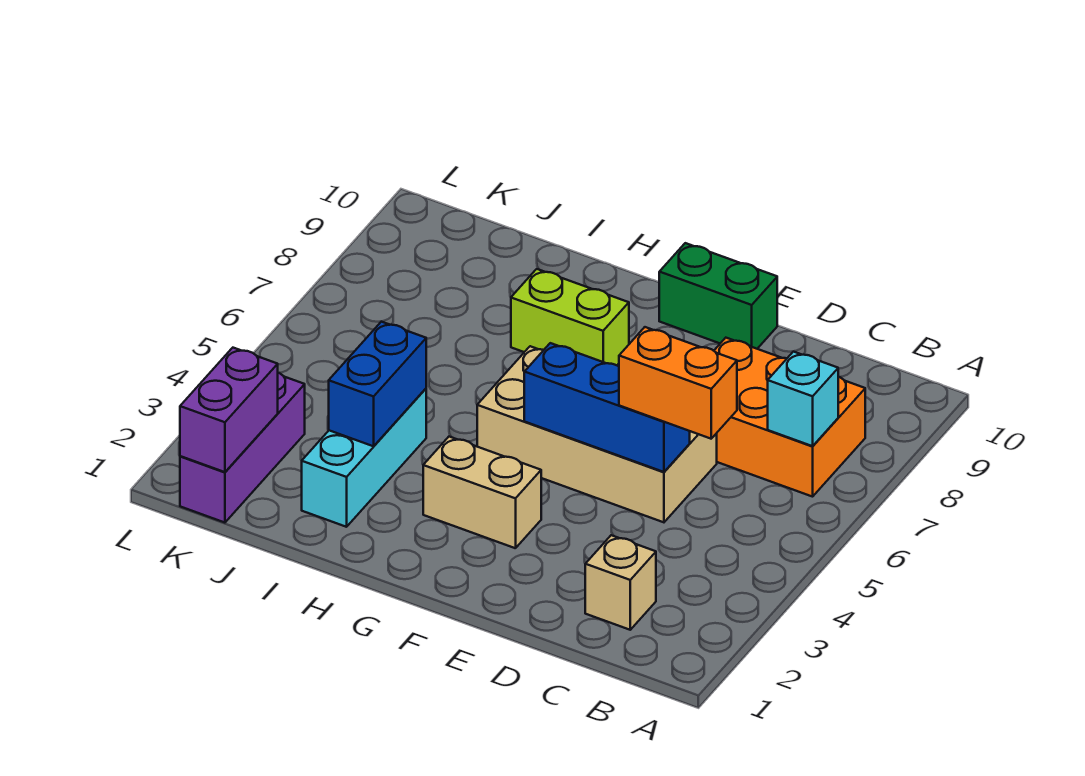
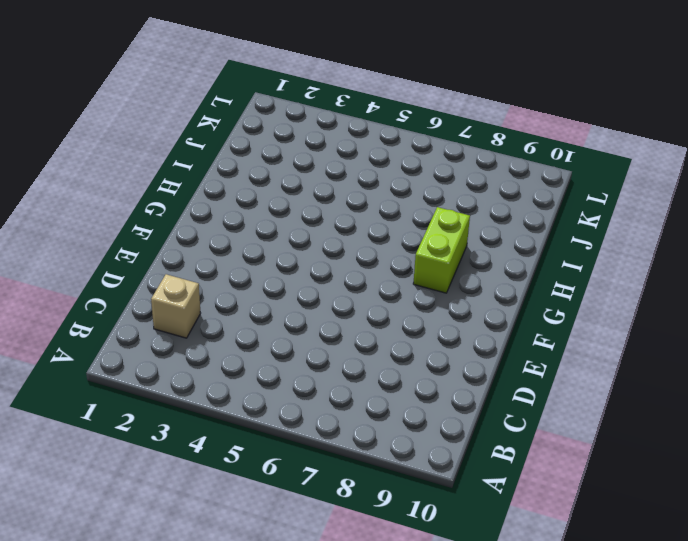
none -> orange 2x3 brick [714,338,865,497]
none -> tan 2x4 brick [477,346,717,522]
none -> green 1x2 brick [659,243,777,349]

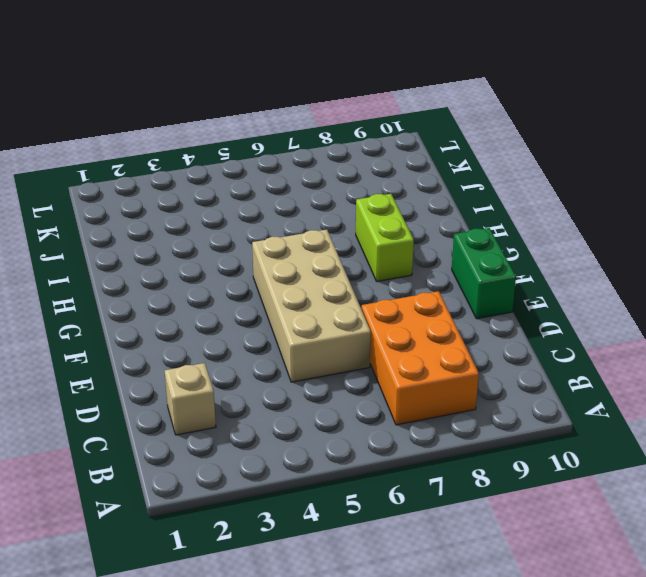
none -> tan 1x2 brick [423,437,541,548]
none -> cyan 1x3 brick [302,389,426,527]
none -> purple 1x3 brick [180,373,305,523]

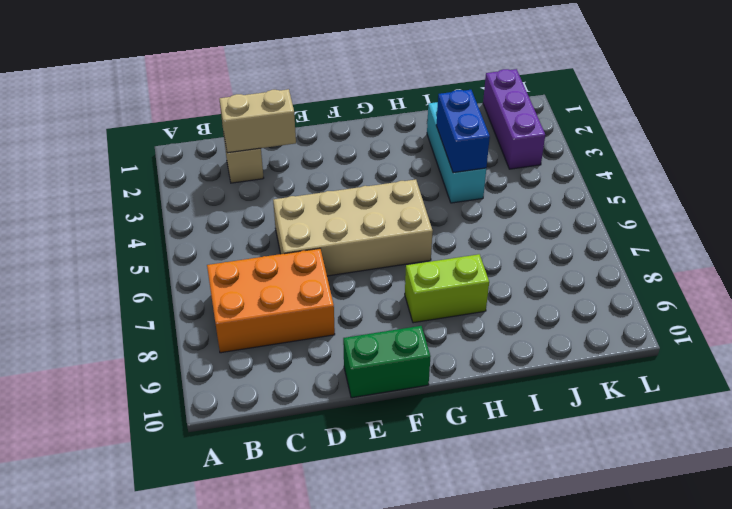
tan 1x2 brick [219,89,296,153] -> tan 1x2 brick moved to [423,437,541,548]
none -> cyan 1x1 brick [768,352,838,446]
none -> blue 1x3 brick [524,343,690,472]
none -> purple 1x2 brick [180,348,278,472]

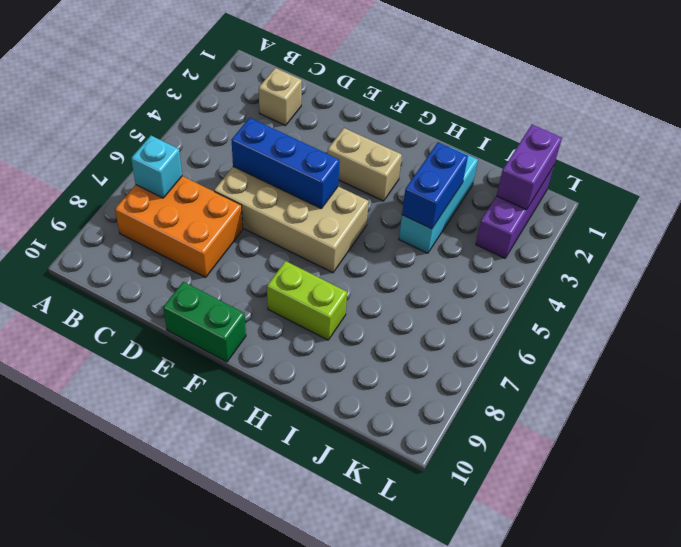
none -> orange 1x2 brick [619,327,737,439]

